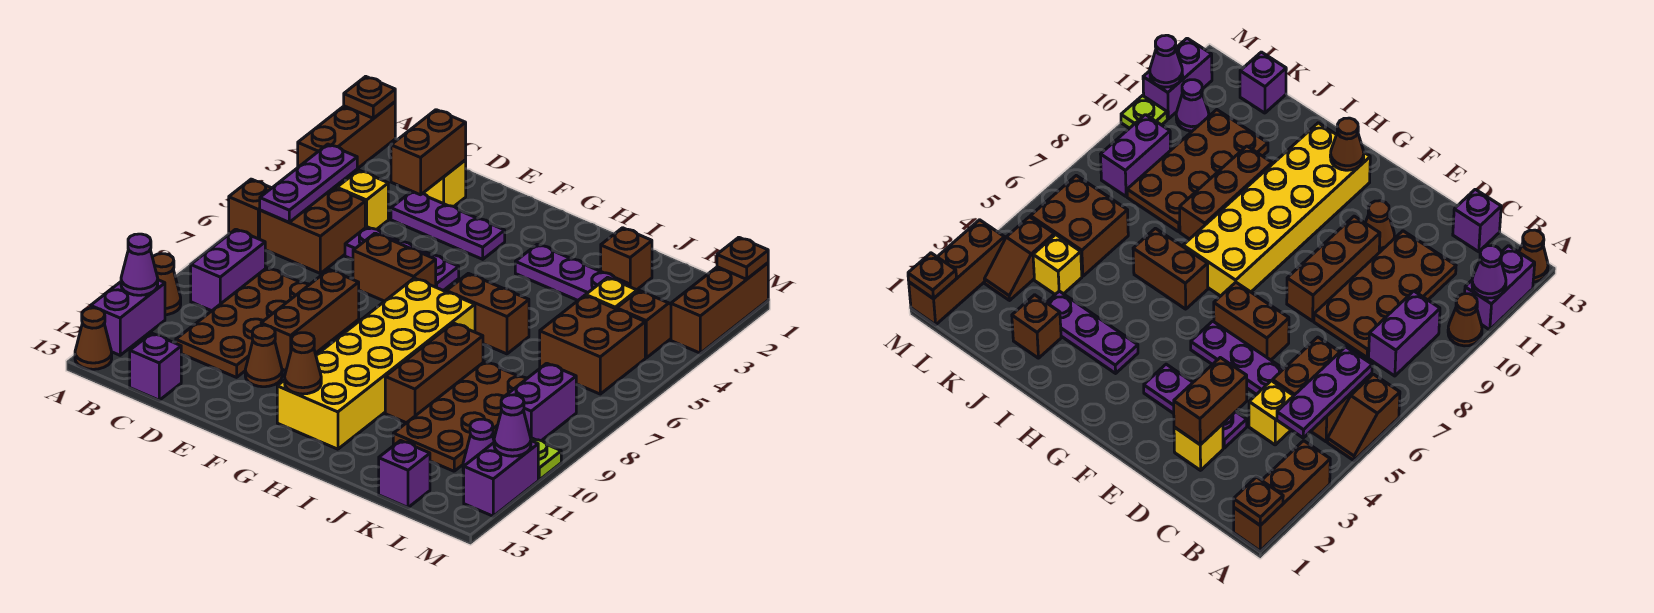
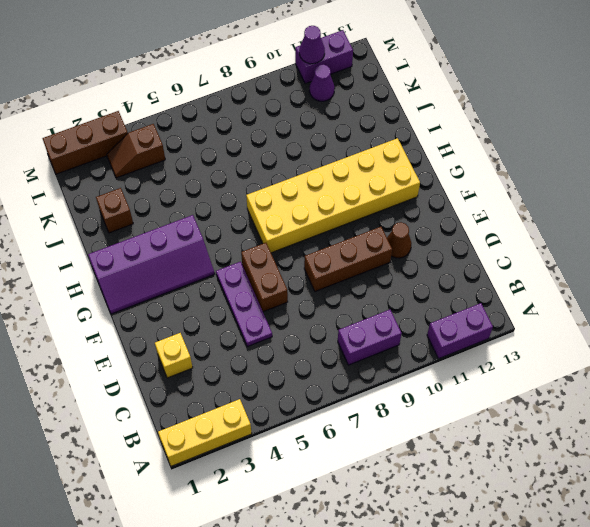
yellow 1x3 brick [158,399,252,466] -> brown 1x3 brick [298,102,395,169]
purple 2x4 slope [88,215,215,314] -> purple 1x3 plate [515,244,629,300]
none -> brown 1x2 slope [229,179,271,239]
none -> brown 1x1 cone [152,254,181,315]
none -> brown 1x1 cone [75,308,112,369]
none -> brown 2x2 brick [260,188,365,273]

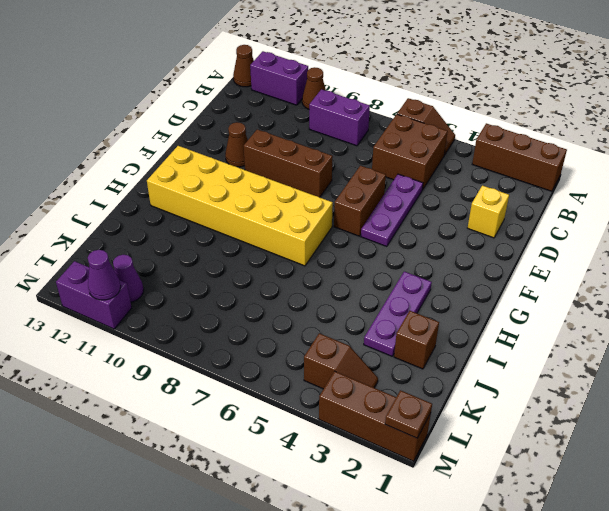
none -> yellow 1x1 brick [337,170,388,229]
none -> brown 2x4 plate [176,268,309,377]
none -> purple 1x1 brick [130,333,181,400]
none -> purple 1x3 plate [391,191,505,259]

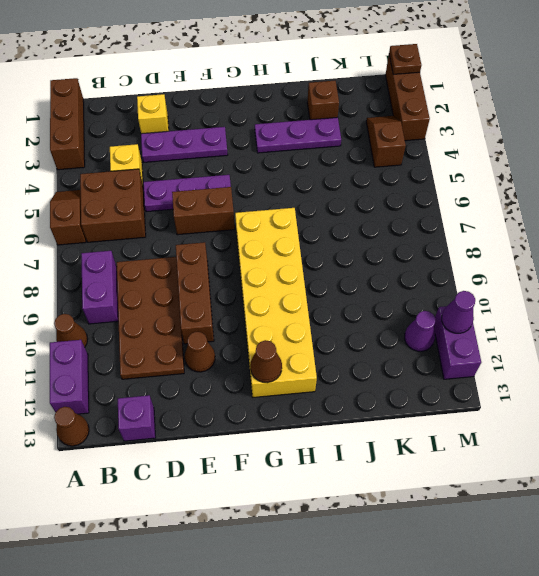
none -> brown 1x2 brick [446,273,529,354]
none -> brown 1x3 brick [385,323,483,423]
none -> brown 2x4 plate [393,362,527,471]
none -> yellow 1x1 brick [586,277,637,309]

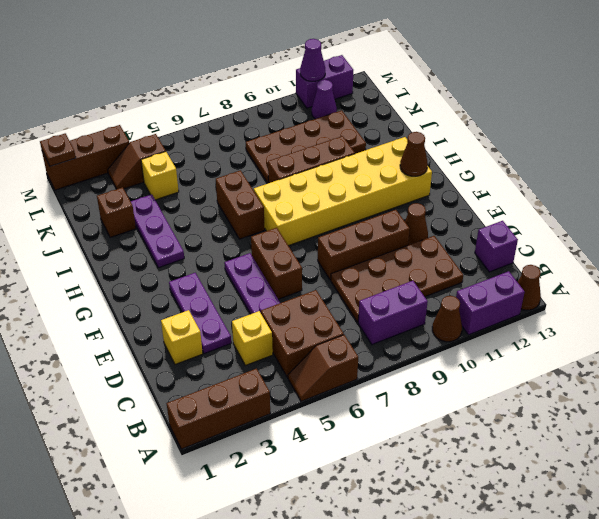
none -> brown 2x2 brick [540,296,645,394]
none -> purple 1x1 brick [379,441,430,507]
none -> purple 1x2 brick [504,363,576,441]
none -> lime 1x1 plate [531,438,561,480]

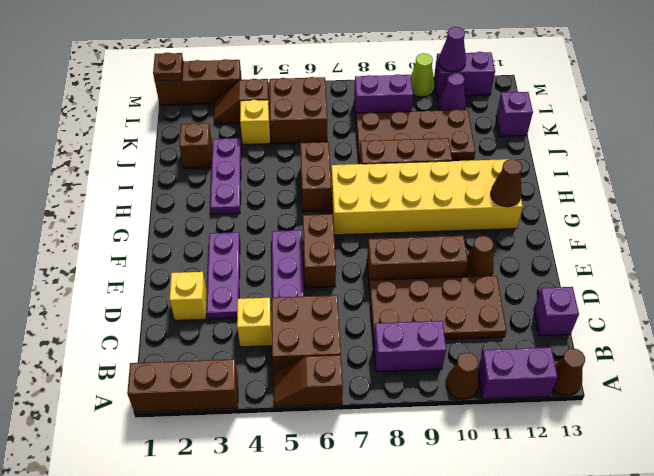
lime 1x1 cone [411,53,435,97] -> lime 1x1 plate [531,438,561,480]
none -> brown 1x1 plate [344,76,395,118]
none -> purple 1x1 cone [121,234,158,295]
none -> purple 1x3 plate [260,144,357,222]
none -> brown 1x2 brick [391,110,466,195]

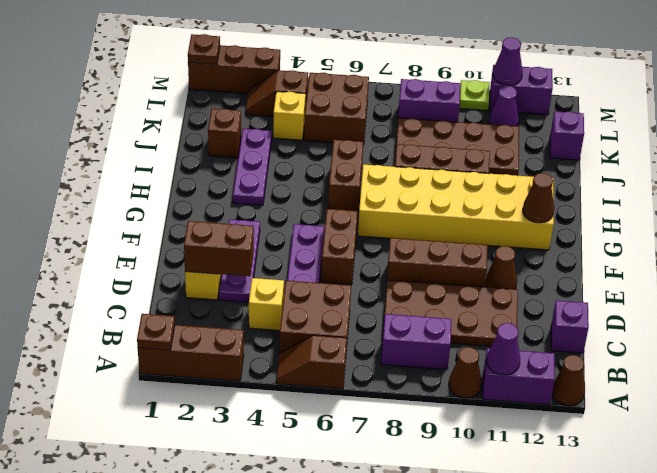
none -> purple 1x3 plate [260,144,357,222]

